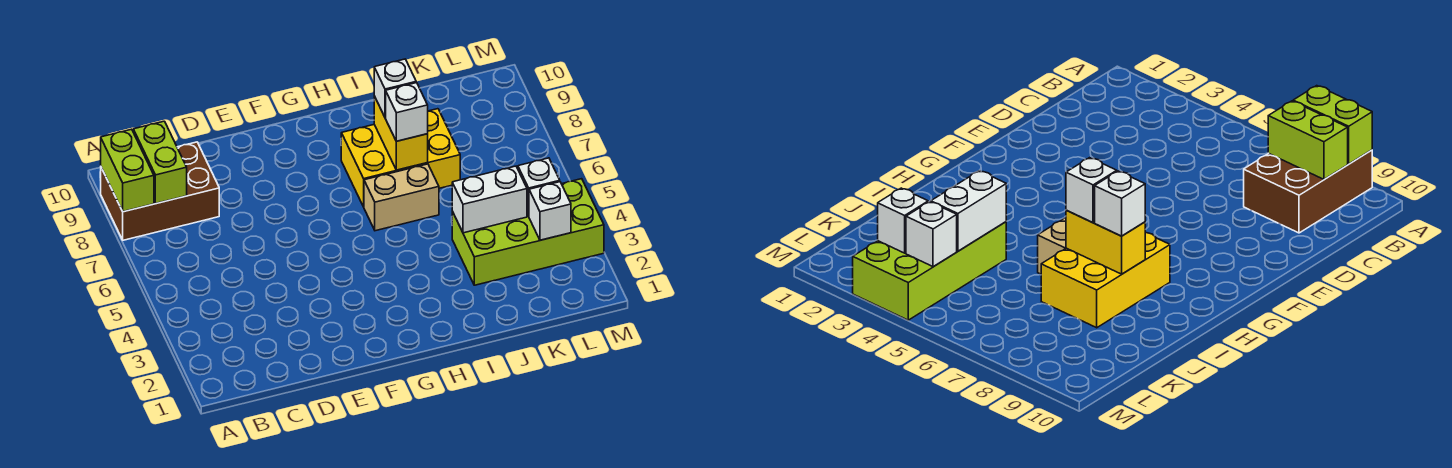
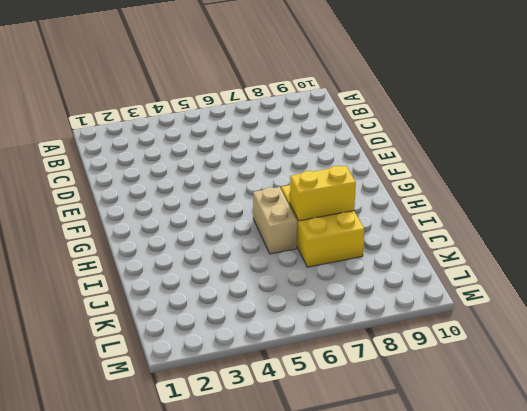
none -> brown 2x3 brick [101,142,219,240]
none -> lime 2x4 brick [452,179,604,285]
none -> lime 1x2 brick [101,129,154,212]

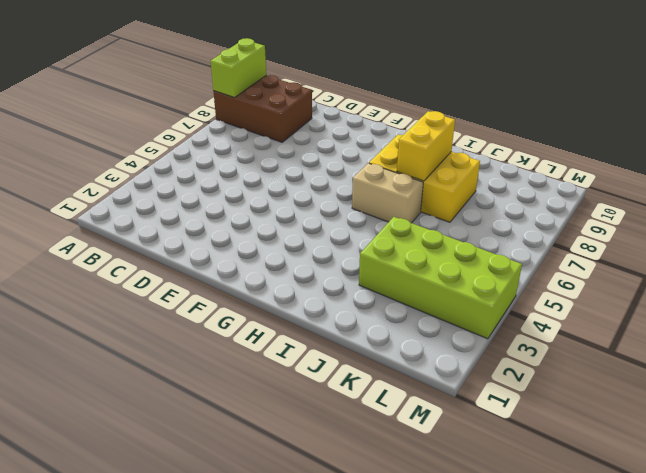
none -> lime 1x2 brick [133,121,187,203]
none -> white 1x2 brick [452,166,527,233]
none -> white 1x1 brick [529,182,571,240]

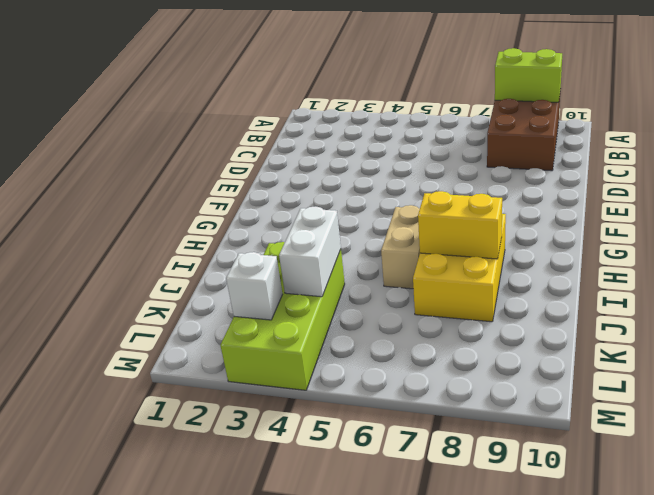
none -> lime 1x2 brick [133,121,187,203]
none -> white 1x1 brick [518,158,560,216]
none -> white 1x1 brick [386,83,428,141]

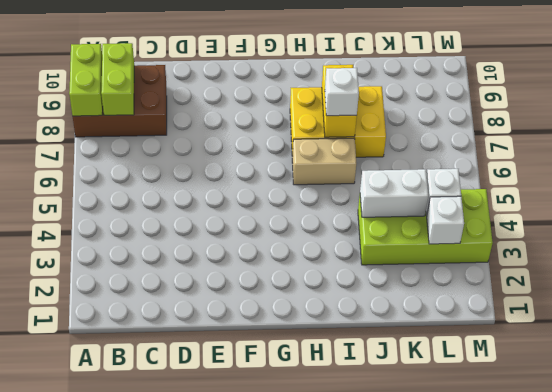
none -> white 1x1 brick [374,59,416,118]

